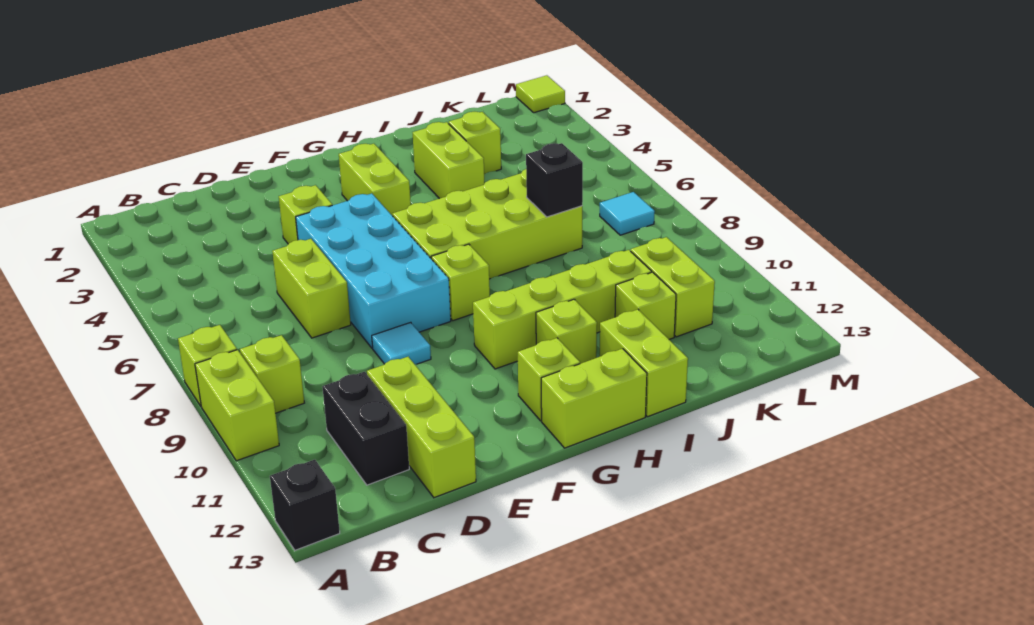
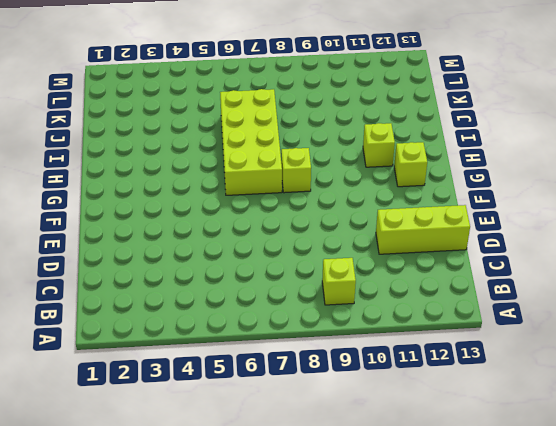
none -> lime 1x1 brick [178,325,237,406]
none -> lime 1x2 brick [195,350,279,461]
none -> black 1x1 brick [270,460,340,550]

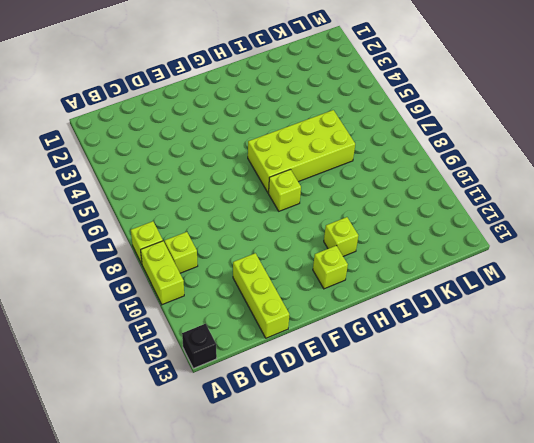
none -> black 1x2 brick [322,372,409,485]
none -> lime 1x2 brick [272,239,351,338]
none -> lime 1x1 brick [279,185,332,244]

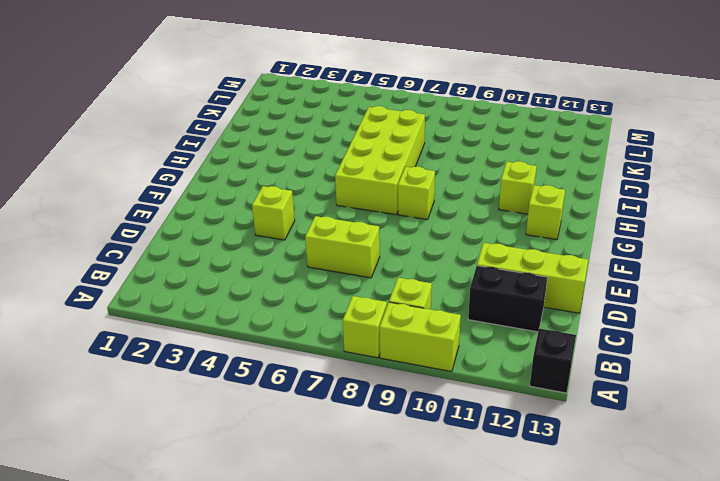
none -> cyan 2x4 brick [296,194,451,348]
none -> cyan 1x1 tile [372,322,431,365]
none -> lime 1x2 brick [339,144,411,216]

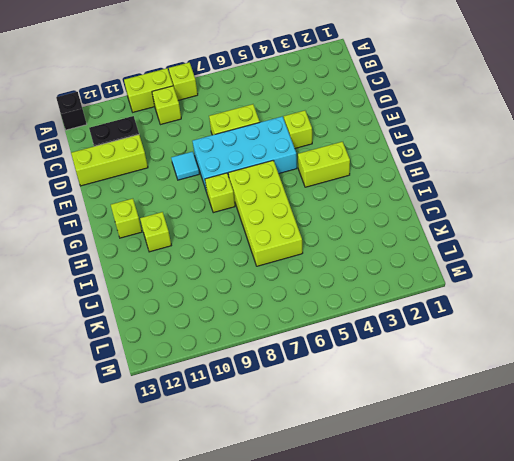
none -> lime 1x4 brick [473,250,652,369]
none -> lime 1x2 brick [541,349,647,448]
none -> lime 1x2 brick [413,122,484,199]

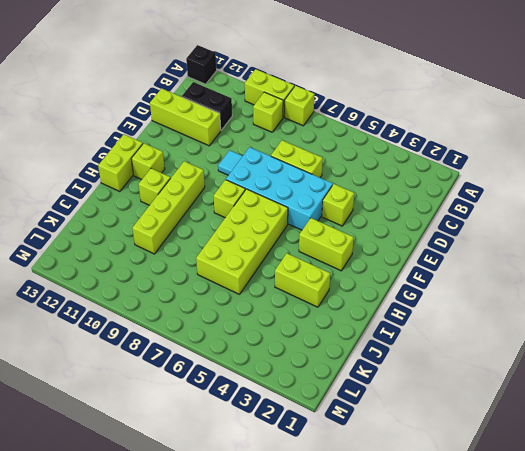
none -> lime 1x2 brick [600,309,688,417]
none -> lime 1x1 brick [449,112,501,174]
none -> lime 1x1 brick [615,272,676,339]

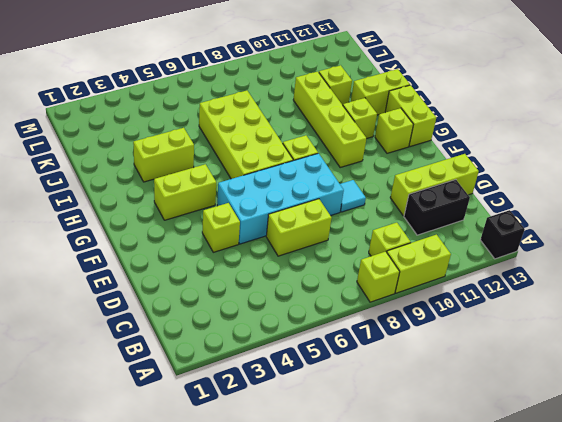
none -> lime 1x1 brick [449,112,501,174]
none -> lime 1x2 brick [631,237,715,337]
none -> cyan 1x1 tile [600,192,655,235]

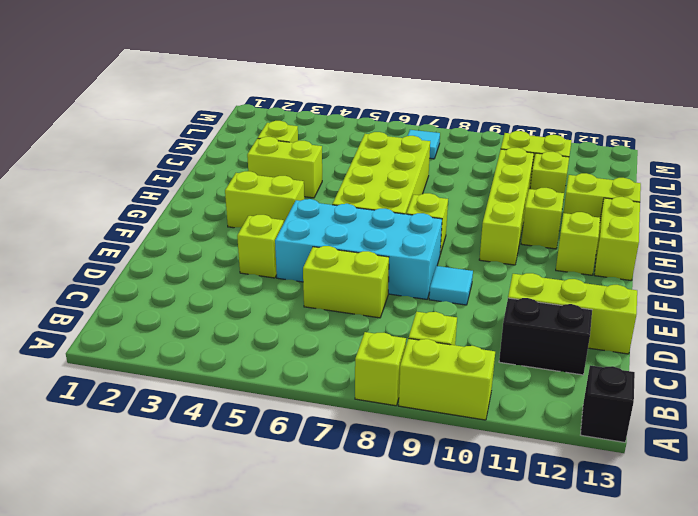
none -> lime 1x1 tile [516,75,565,113]
none -> black 1x1 brick [526,143,583,217]

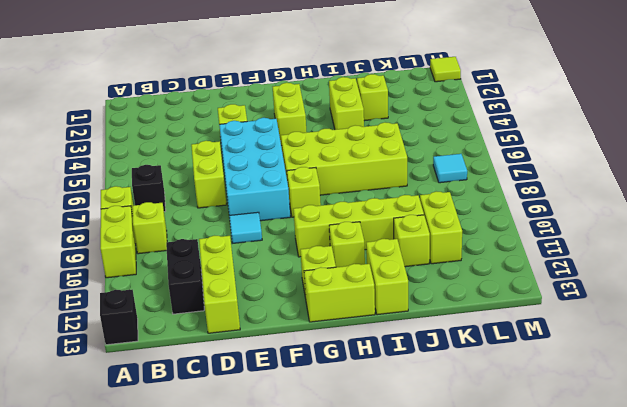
black 1x1 brick [132,165,166,212] -> black 1x1 brick moved to [526,143,583,217]

